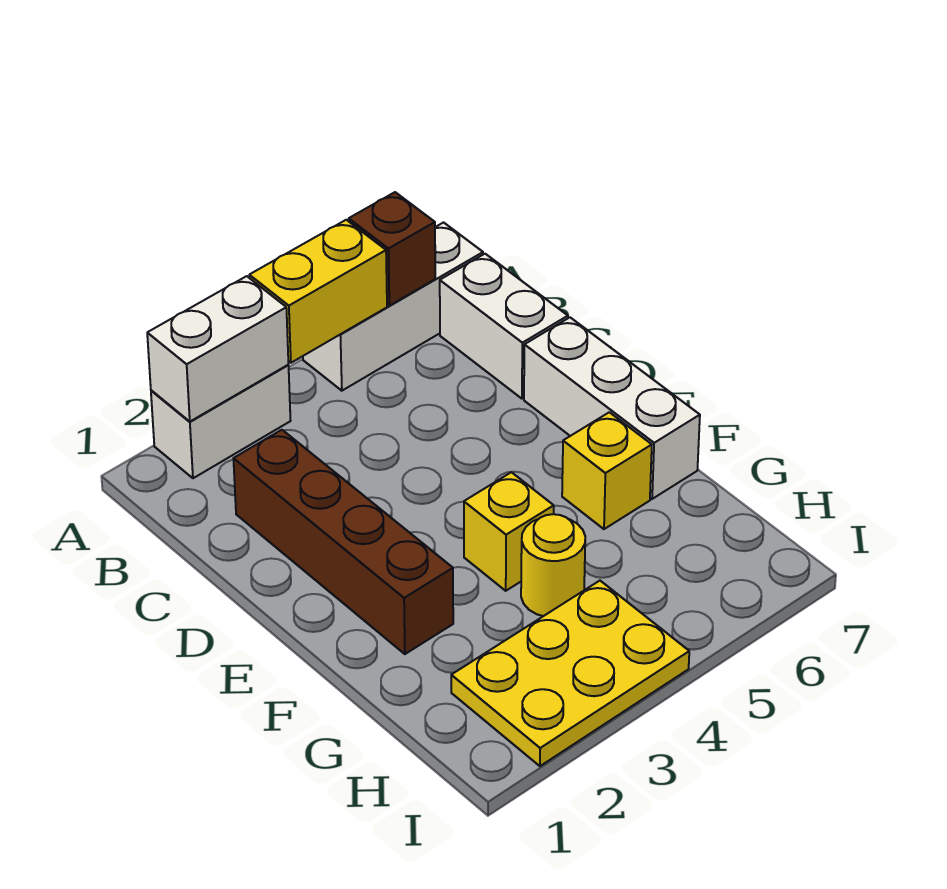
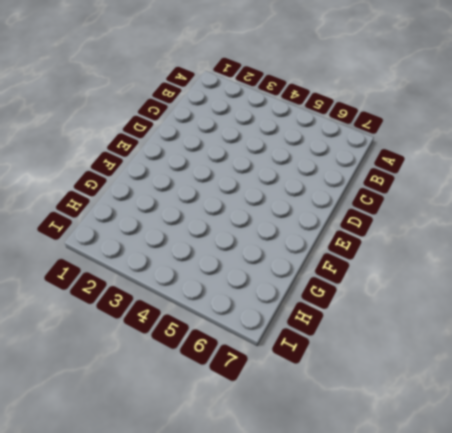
none -> white 1x2 brick [151,365,291,478]
none -> white 1x3 brick [303,223,483,391]
none -> white 1x2 brick [440,254,568,399]

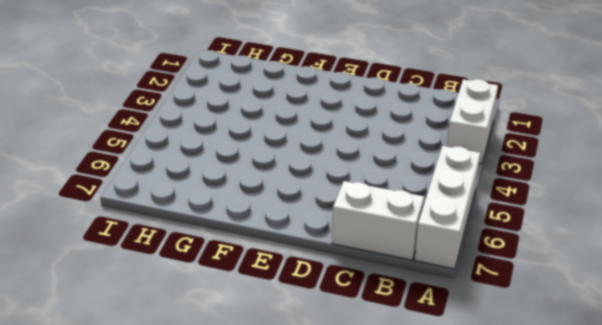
none -> brown 1x4 brick [233,430,453,654]
none -> white 1x3 brick [524,318,700,499]
none -> yellow 1x1 brick [464,472,554,591]

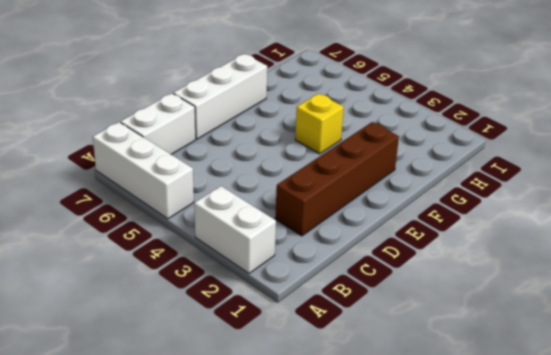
none -> yellow 1x1 brick [562,412,652,529]
none -> yellow 1x1 round brick [521,514,585,616]
none -> yellow 2x3 plate [451,581,689,766]

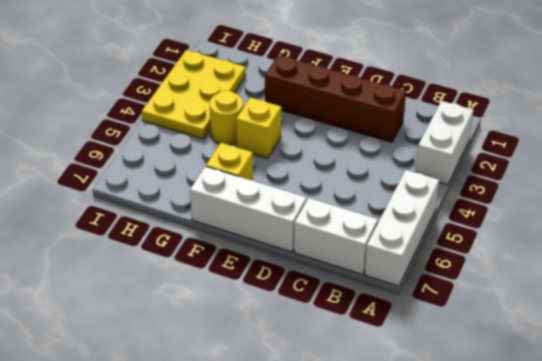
none -> white 1x2 brick [147,276,288,421]
none -> yellow 1x2 brick [249,220,387,363]
none -> brown 1x1 brick [349,192,435,306]

